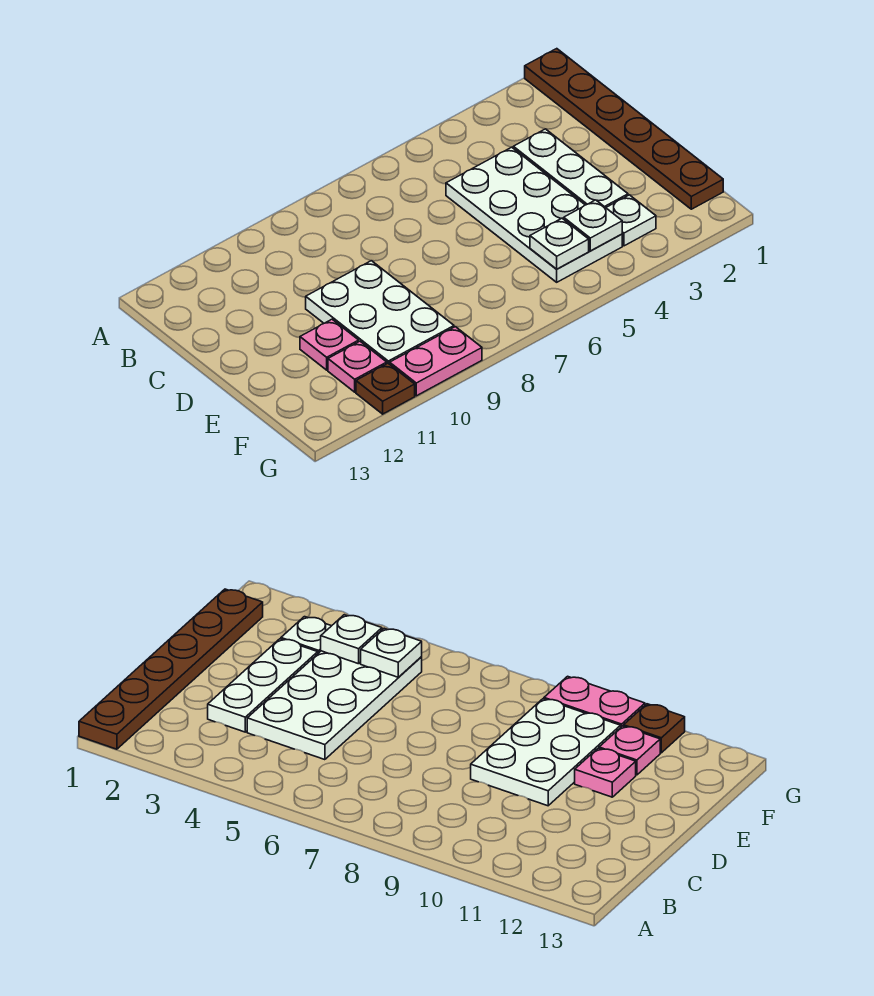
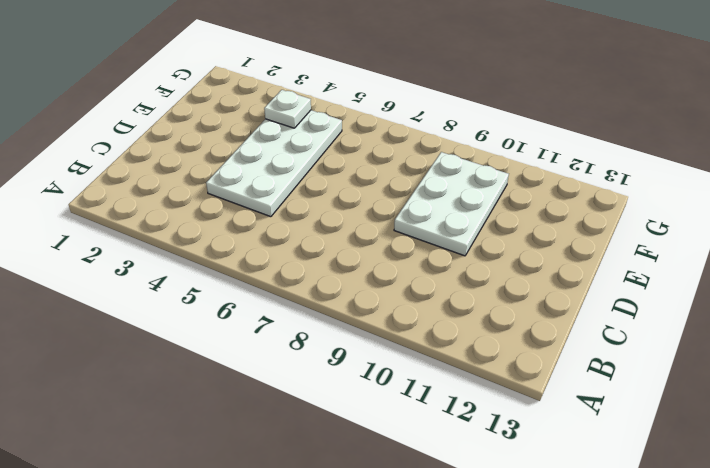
none -> brown 1x6 plate [525,49,723,209]
none -> white 1x3 plate [513,129,628,208]

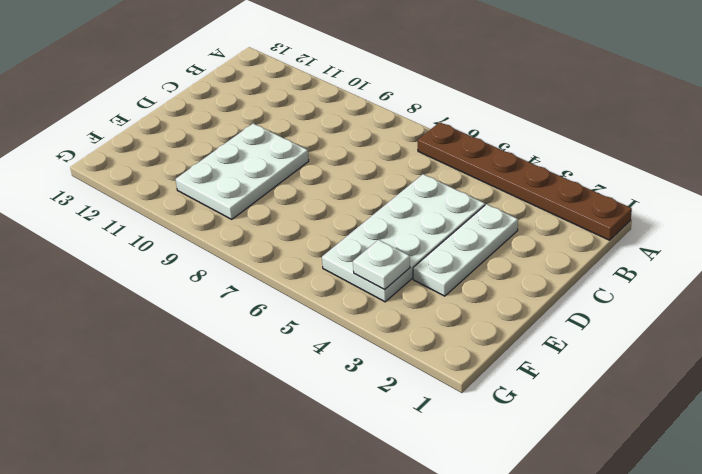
brown 1x6 plate [418,122,632,240] -> brown 1x6 plate turned to [525,49,723,209]
none -> pink 1x1 plate [300,319,359,370]
none -> white 1x1 plate [606,195,656,246]

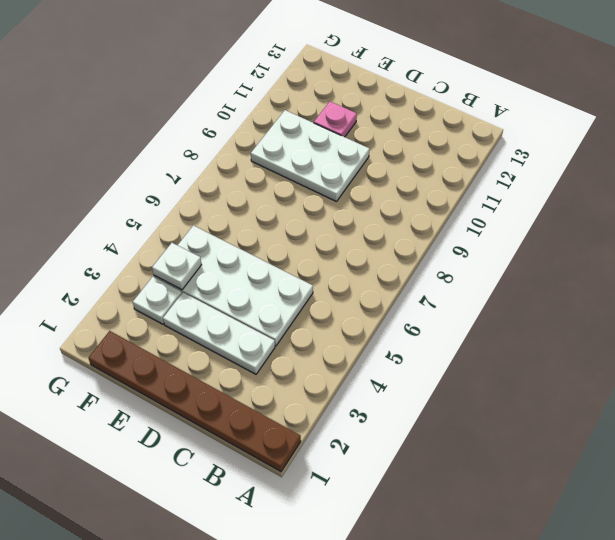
none -> pink 1x1 plate [328,341,387,392]
none -> pink 1x2 plate [390,327,482,396]

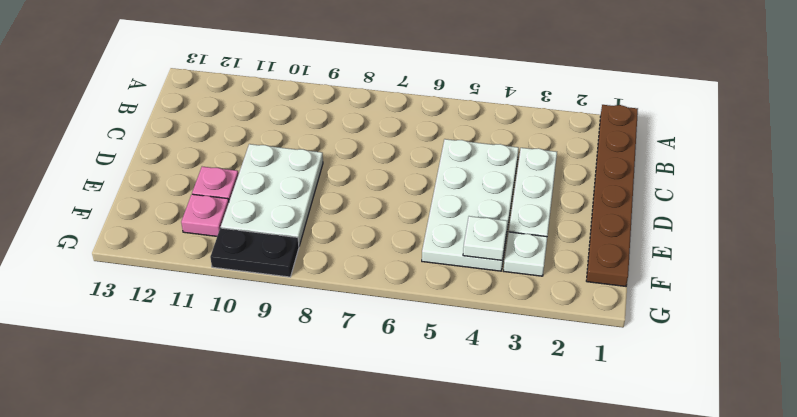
black 1x2 plate [210,228,299,277] -> pink 1x2 plate [390,327,482,396]
none -> brown 1x1 plate [356,363,415,414]
none -> white 1x1 plate [530,218,589,269]

